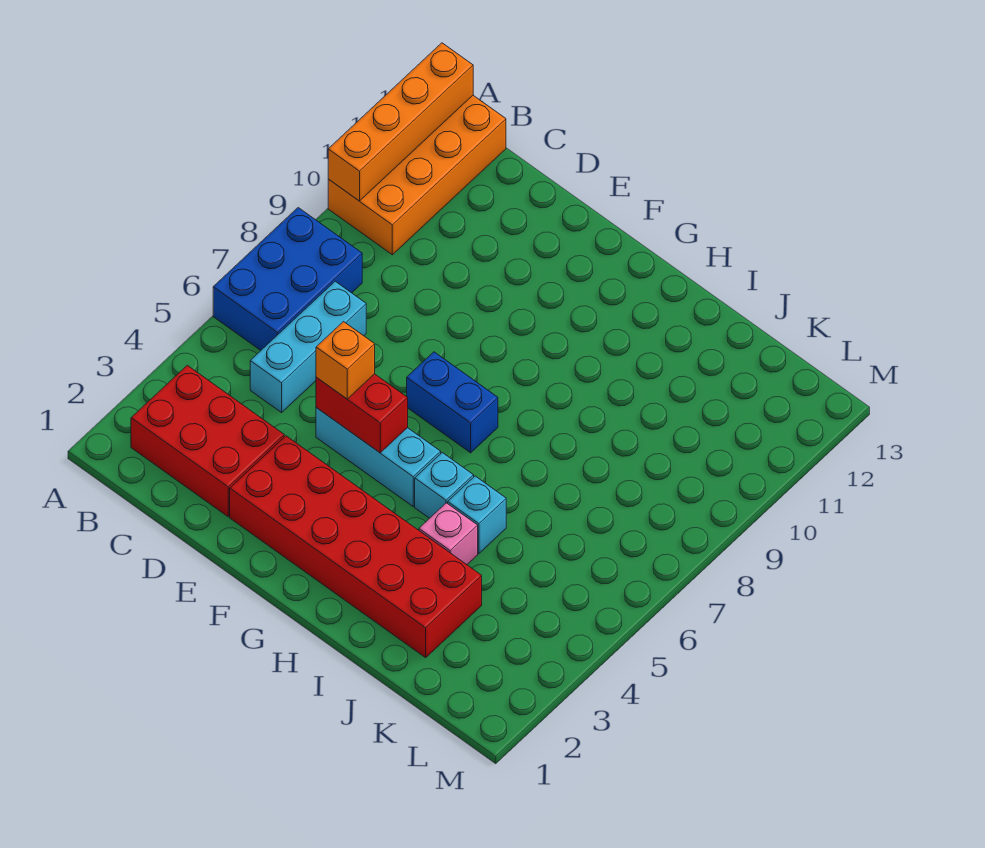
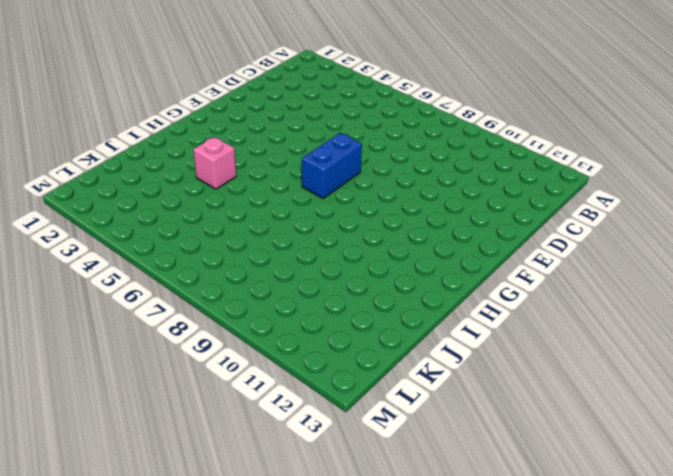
none -> blue 2x3 brick [213,208,362,350]
none -> orange 2x4 brick [328,96,506,255]
none -> red 2x3 brick [131,365,284,517]

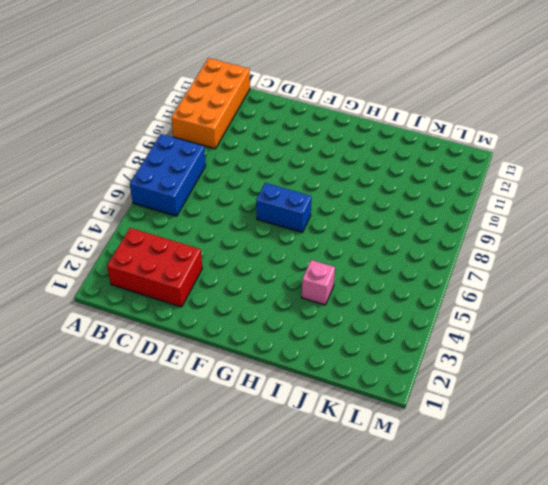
none -> cyan 1x3 brick [250,281,366,413]
none -> red 2x6 brick [230,436,482,658]
none -> cyan 1x3 brick [316,408,441,506]

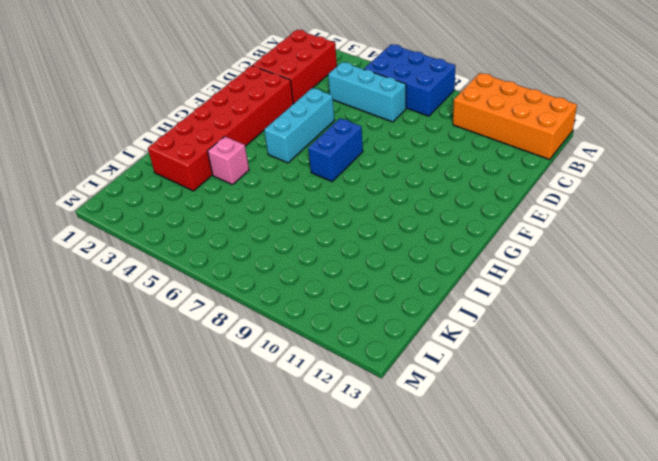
none -> cyan 1x1 brick [415,453,474,518]
none -> cyan 1x1 brick [448,476,506,553]
none -> orange 1x4 brick [328,43,473,201]

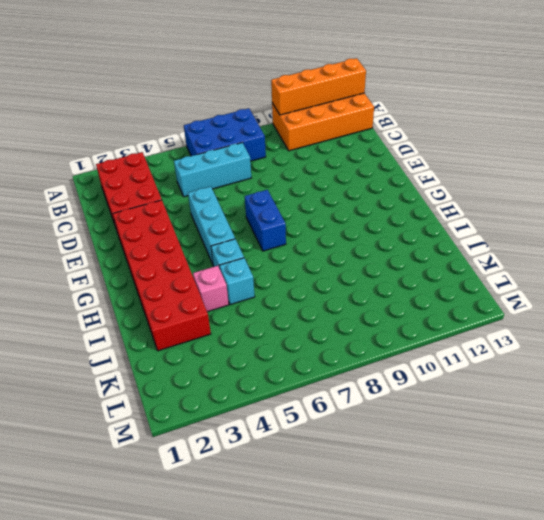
none -> red 1x2 brick [316,374,408,453]
none -> orange 1x1 brick [316,322,375,399]

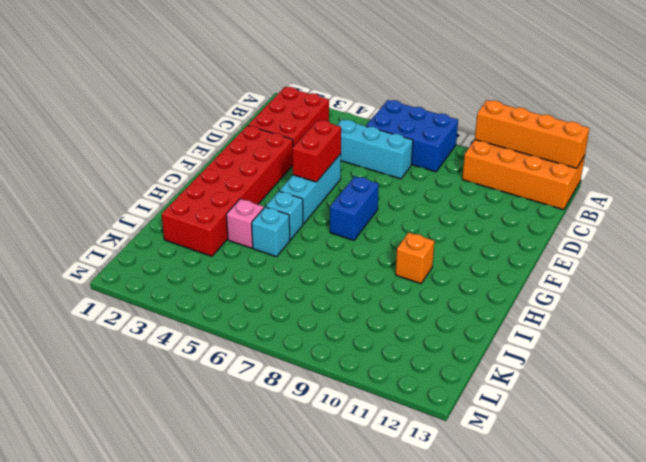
orange 1x1 brick [396,232,434,284] -> orange 1x1 brick moved to [316,322,375,399]

